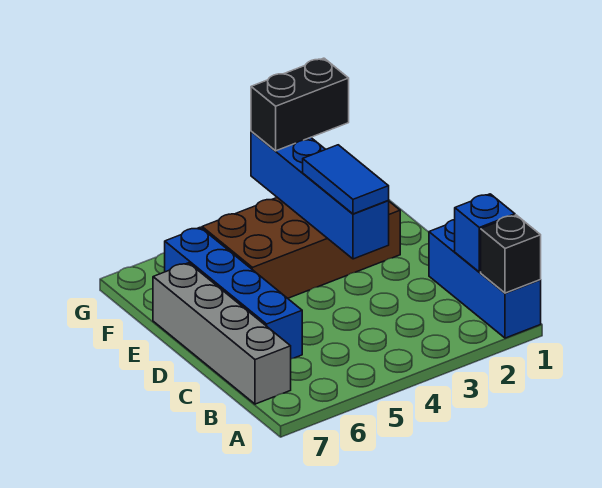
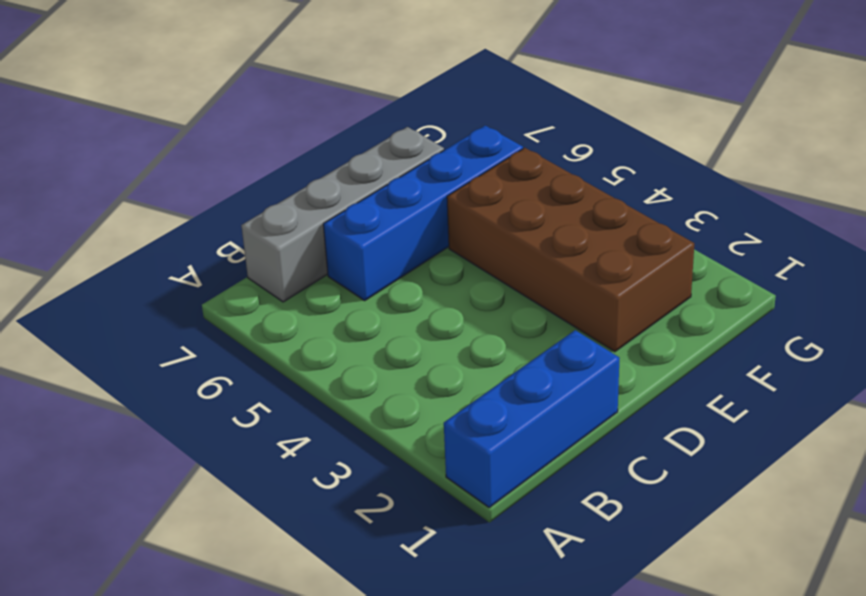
none -> black 1x1 brick [481,215,541,293]
none -> blue 1x1 brick [455,194,515,272]

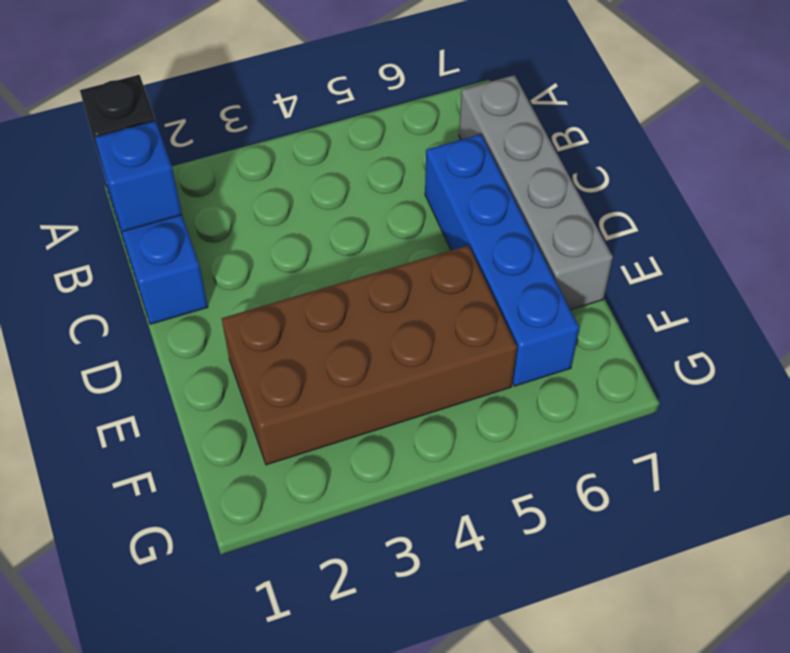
none -> blue 1x4 brick [251,131,389,259]
none -> blue 1x2 tile [303,145,389,214]

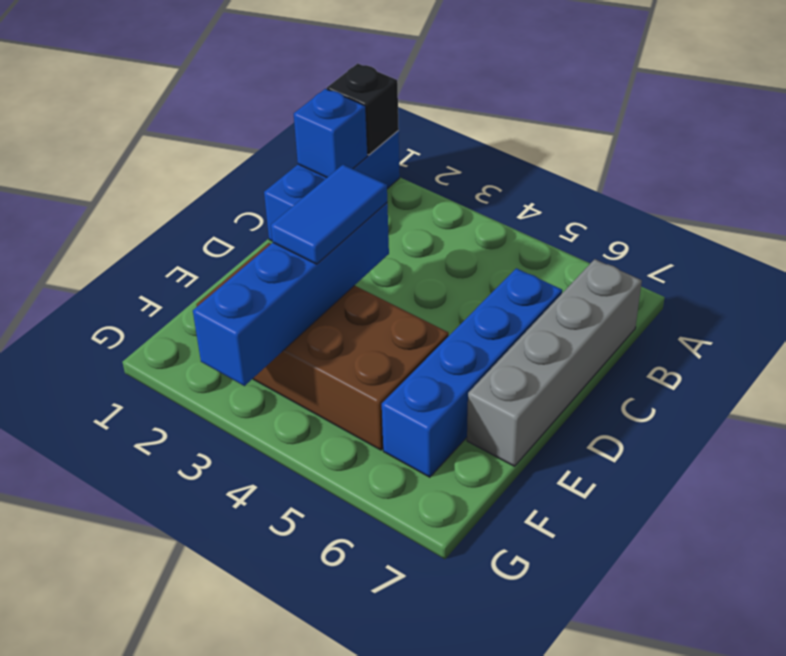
none -> black 1x2 brick [251,58,349,151]

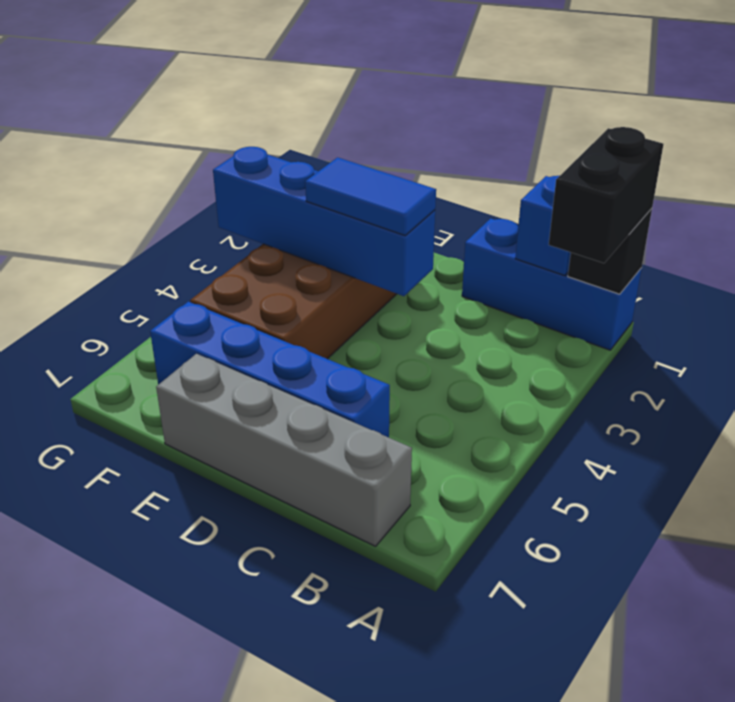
black 1x2 brick [549,127,664,263] -> black 1x2 brick moved to [251,58,349,151]

